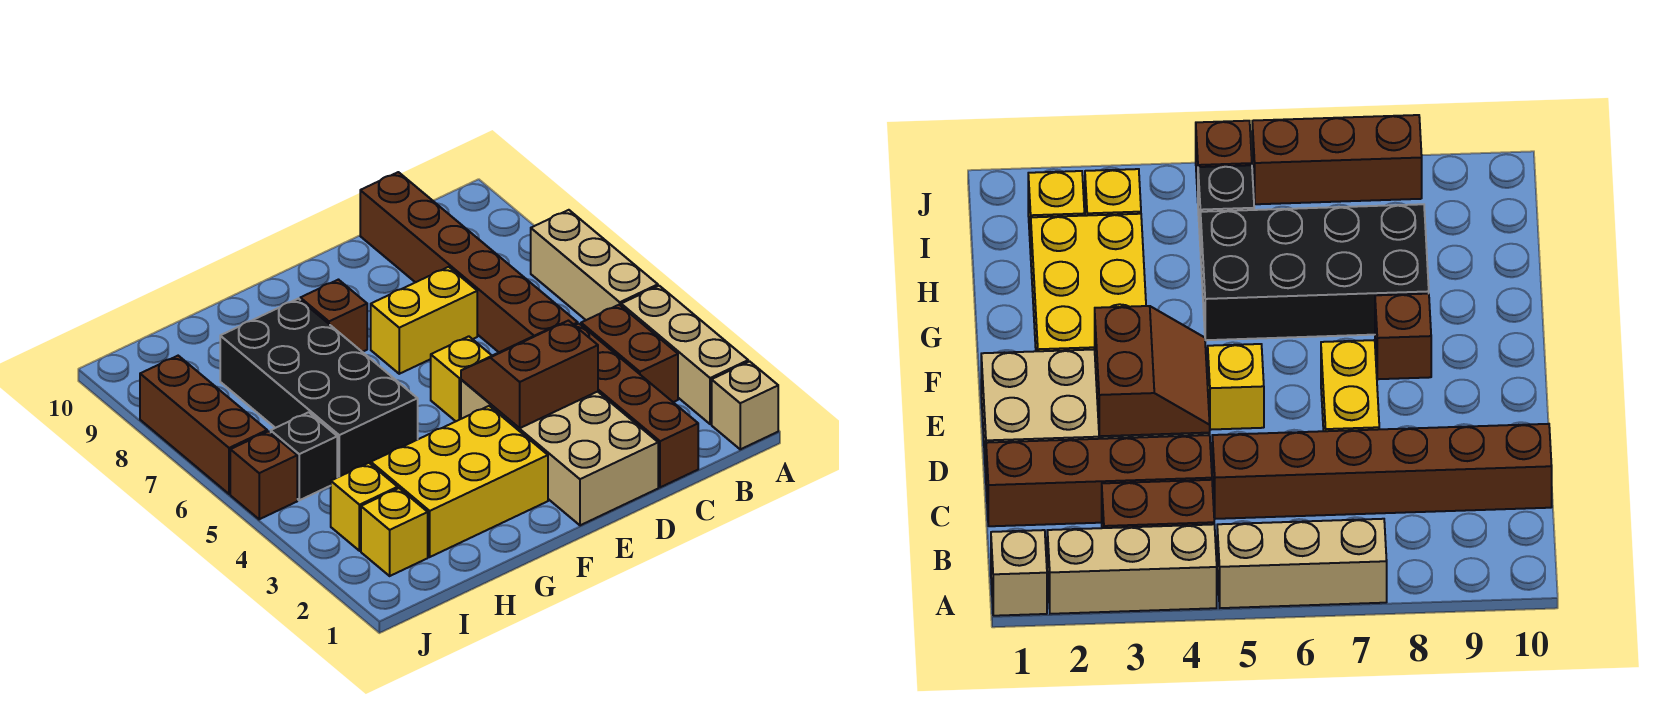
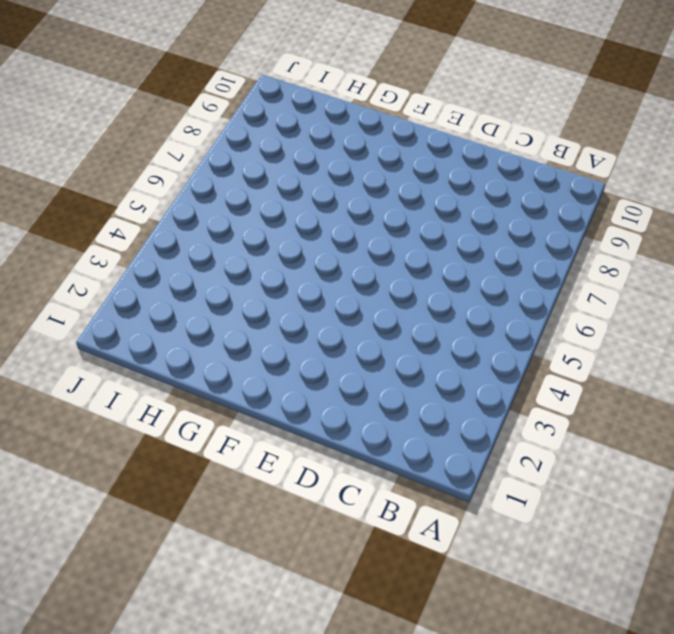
none -> tan 1x1 brick [712,361,778,449]
none -> tan 1x3 brick [621,286,748,424]
none -> tan 1x3 brick [531,210,658,320]

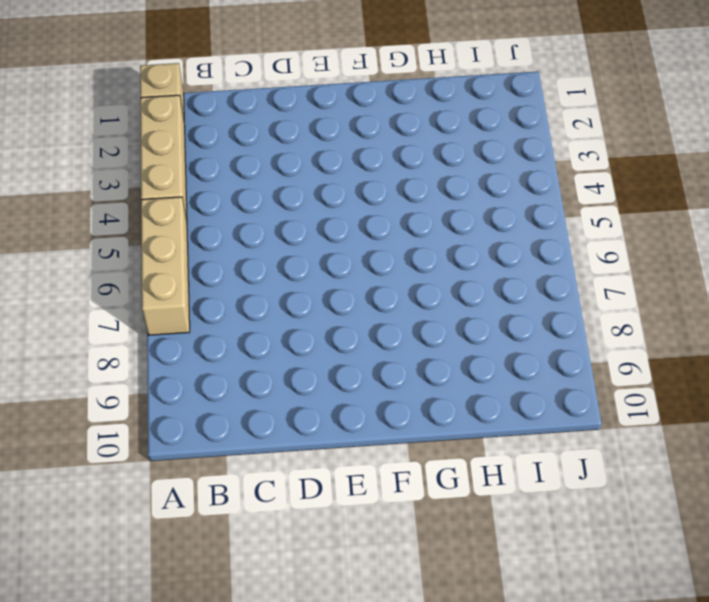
none -> brown 1x2 brick [581,305,678,402]
none -> brown 1x4 brick [575,324,698,487]
none -> brown 1x6 brick [360,172,578,352]

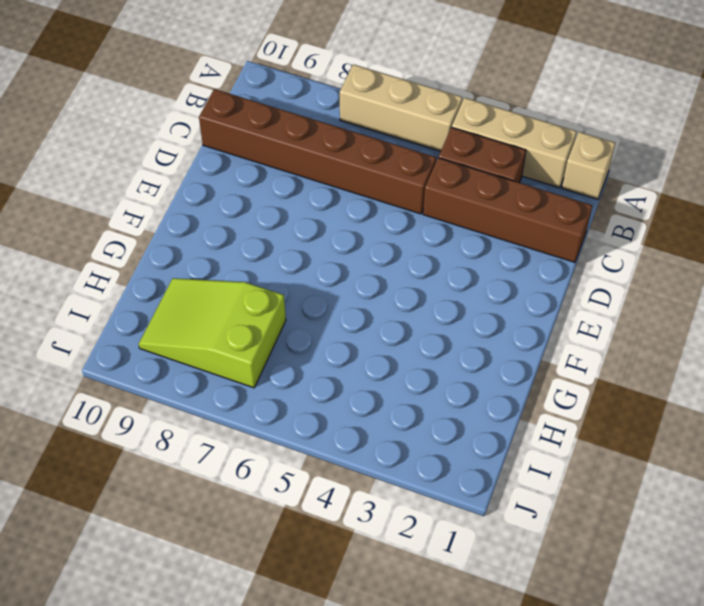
lime 2x3 slope [139,278,286,388] -> black 2x4 brick [220,299,418,477]
none -> tan 2x4 brick [461,380,658,525]
none -> yellow 1x2 brick [371,267,477,374]
none -> yellow 1x1 brick [431,336,492,421]

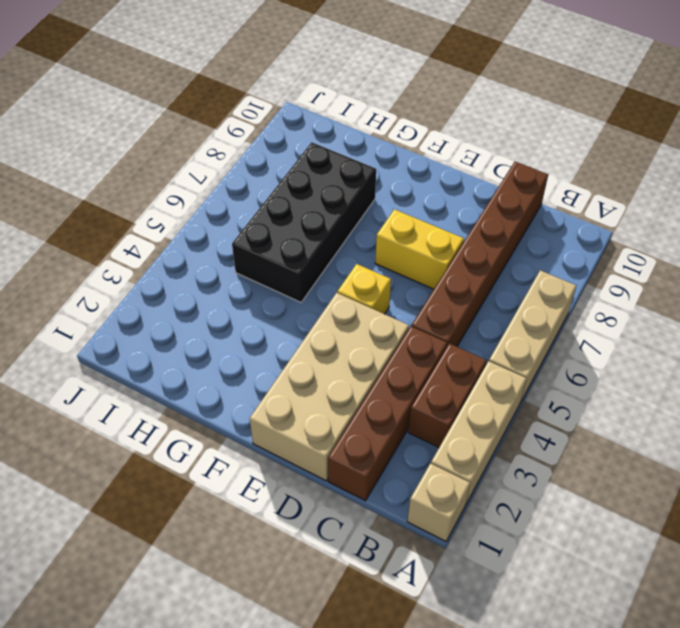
none -> yellow 2x3 brick [371,406,548,557]
none -> brown 1x1 brick [300,280,367,352]
none -> yellow 1x1 brick [361,488,428,576]

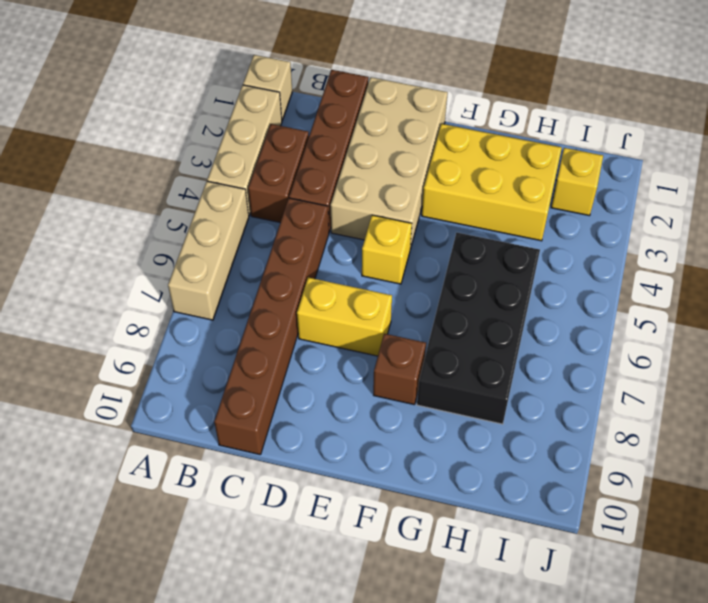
none -> yellow 1x1 brick [331,463,398,551]
none -> black 1x1 brick [271,412,337,500]
none -> brown 1x1 brick [230,431,297,519]

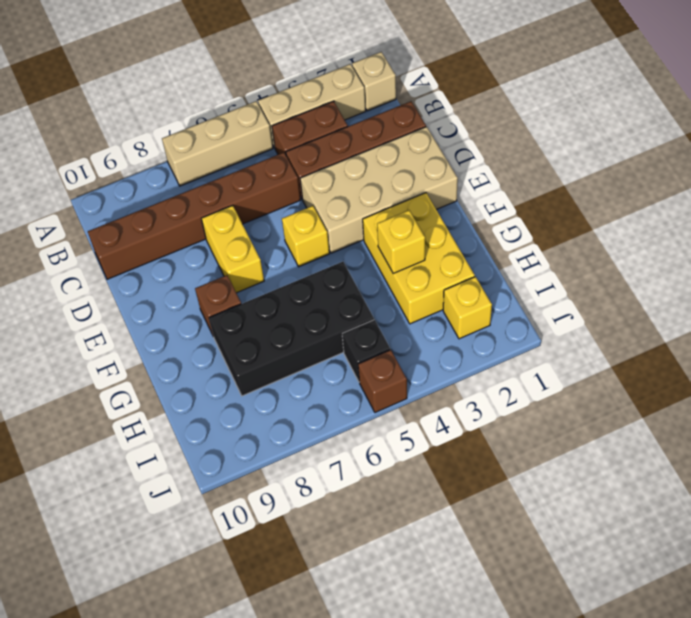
yellow 1x1 brick [377,210,425,274] -> yellow 1x1 brick moved to [331,463,398,551]
none -> brown 1x3 brick [140,356,267,494]
none -> brown 2x2 slope [461,321,598,428]

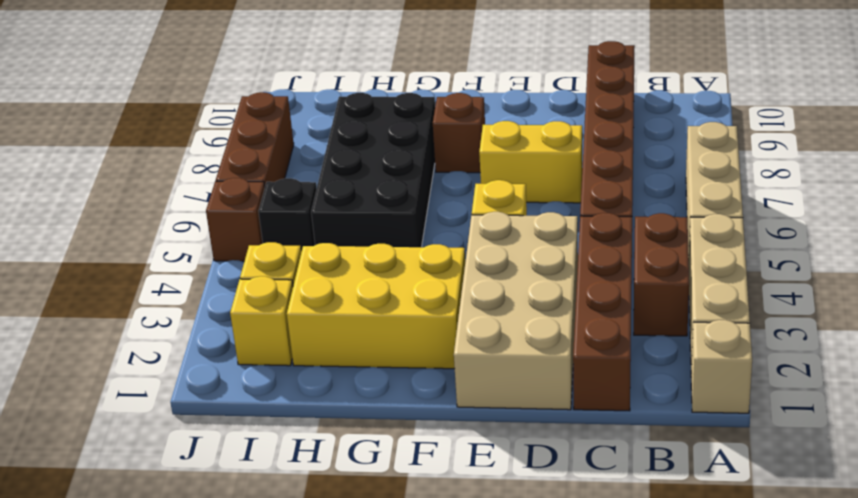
none -> brown 2x2 slope [461,321,598,428]

